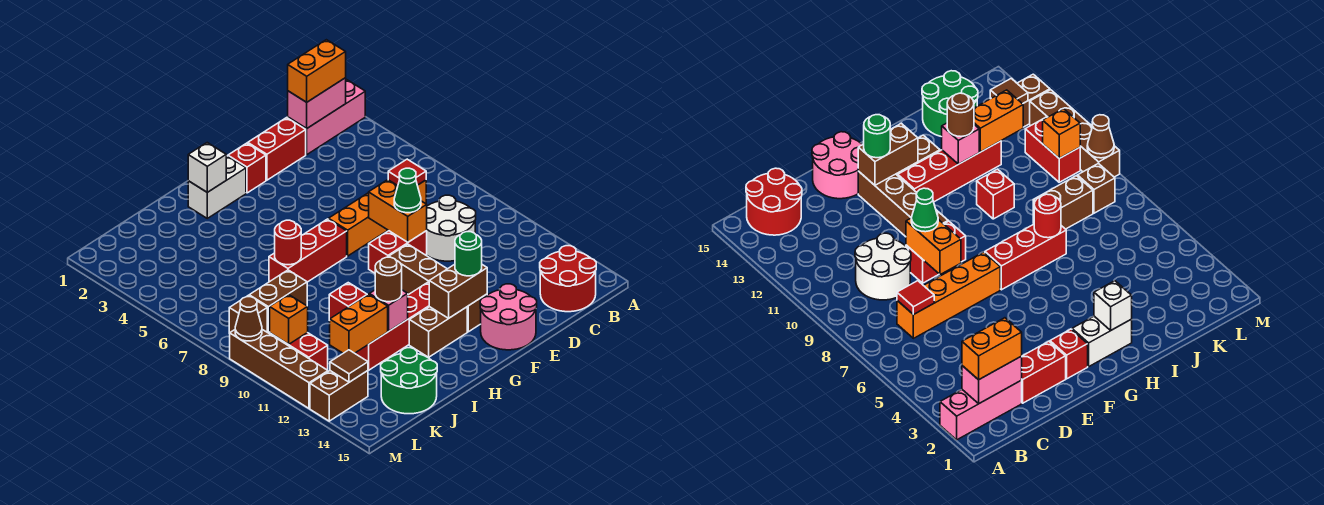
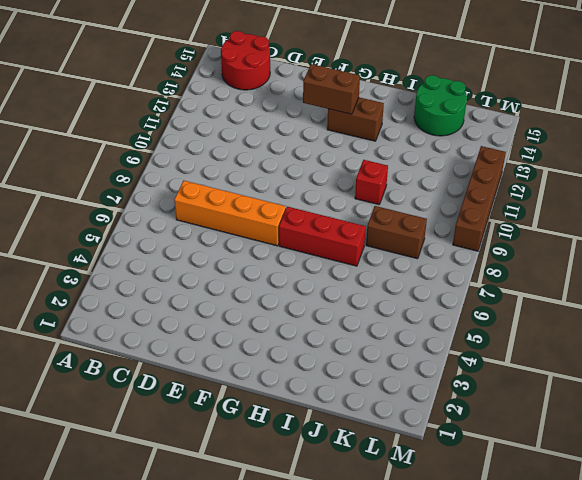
none -> pink 1x3 brick [288,79,365,155]
none -> white 2x2 round brick [427,195,476,261]
none -> red 1x2 brick [248,118,306,180]
none -> red 1x2 brick [369,231,427,273]

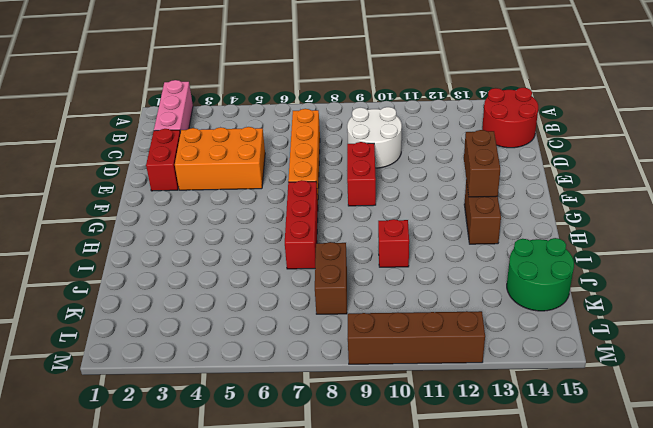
orange 2x3 brick [175,127,265,190] -> none
none -> pink 2x2 round brick [480,284,537,350]
none -> red 1x1 brick [228,143,266,193]
none -> brown 1x4 brick [389,244,487,332]
none -> white 1x2 brick [188,156,246,218]

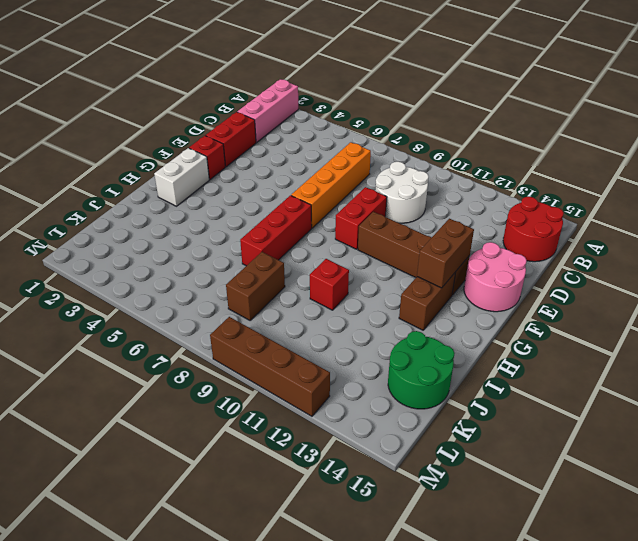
none -> red 1x4 brick [355,282,429,370]
none -> brown 1x1 brick [229,296,267,333]
none -> red 1x2 brick [270,333,328,370]
none -> brown 1x2 brick [310,371,368,421]

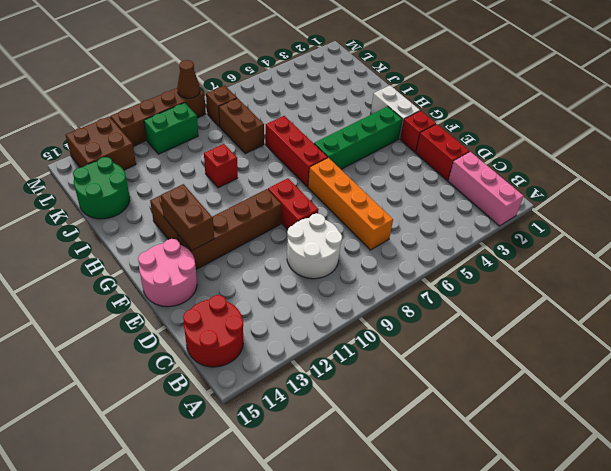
green 1x4 brick [314,106,402,169] -> none
green 1x2 brick [144,103,198,154] -> red 1x2 brick [270,333,328,370]
brown 2x2 brick [66,116,136,170] -> brown 1x2 brick [310,371,368,421]
none -> red 1x4 brick [355,282,429,370]
none -> pink 1x2 brick [288,78,346,128]
none -> red 1x1 tile [388,159,426,186]
none -> orange 1x2 brick [369,180,427,242]

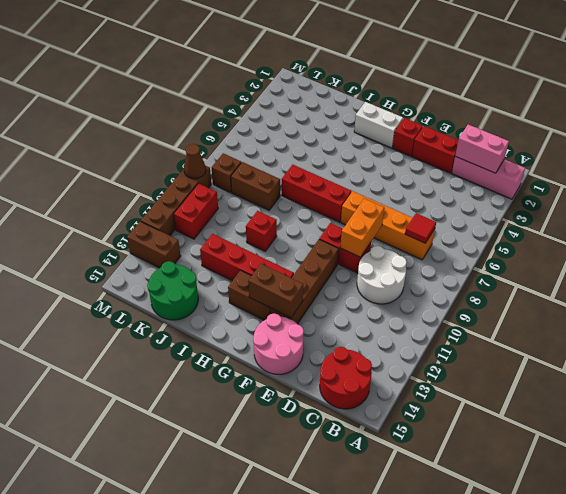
none -> white 1x1 brick [188,143,226,192]
none -> red 1x1 round brick [275,220,301,265]
none -> pink 1x1 brick [369,290,408,331]
none -> orange 1x2 brick [330,294,388,353]

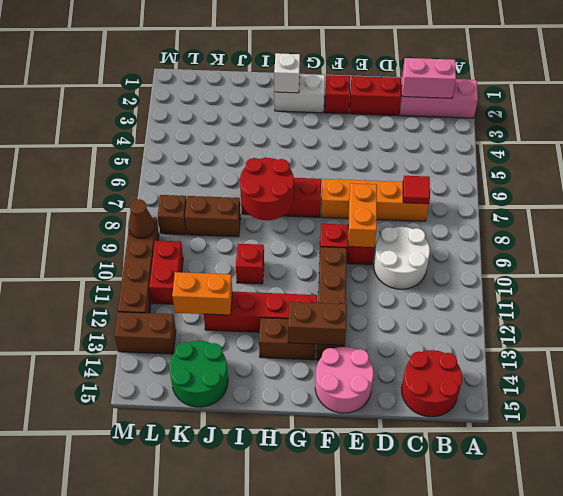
red 2x2 round brick [240,158,294,220] -> red 1x1 round brick [275,220,301,265]
none -> pink 1x1 brick [369,290,408,331]
none -> orange 1x1 brick [270,295,308,344]
none -> brown 1x1 tile [330,350,368,382]
none -> orange 1x2 brick [288,40,346,102]

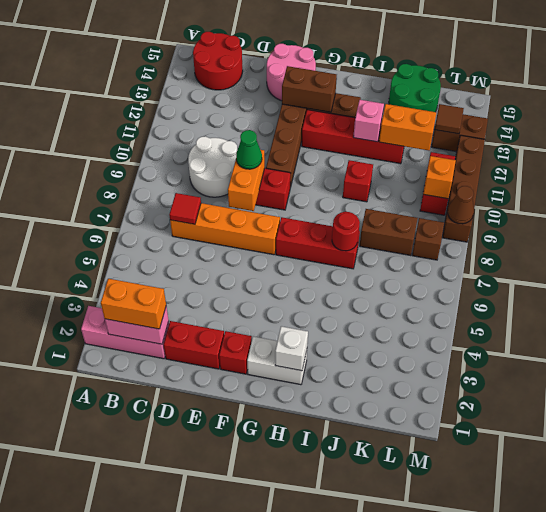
none -> green 1x1 round brick [455,232,482,276]
none -> brown 1x1 round brick [375,257,402,302]

